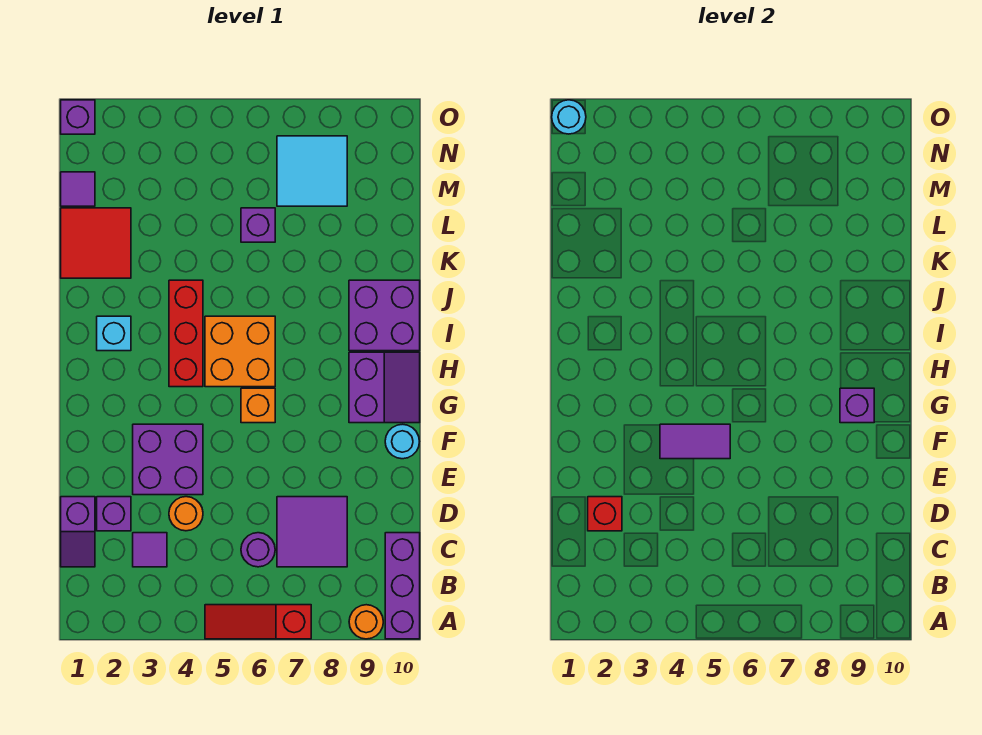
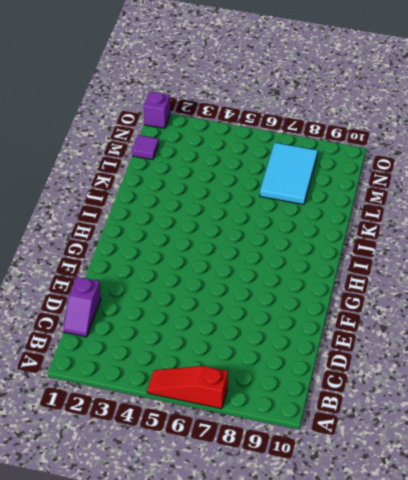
cyan 2x3 tile [260,143,318,204] -> cyan 2x2 tile [277,136,347,206]
none -> orange 1x1 round brick [349,605,383,639]
none -> purple 1x3 brick [385,533,420,639]
none -> purple 1x1 tile [133,533,167,567]

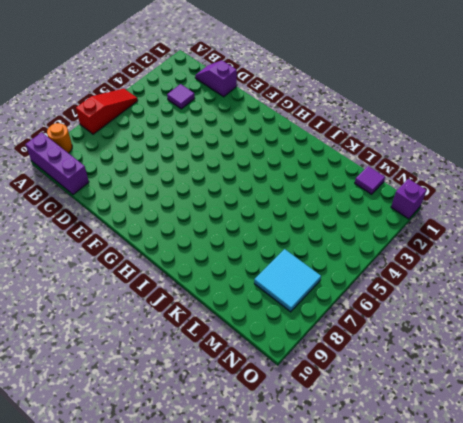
none -> purple 1x1 round brick [241,533,275,567]
none -> purple 2x2 tile [277,497,347,567]
none -> purple 1x1 brick [97,497,131,531]

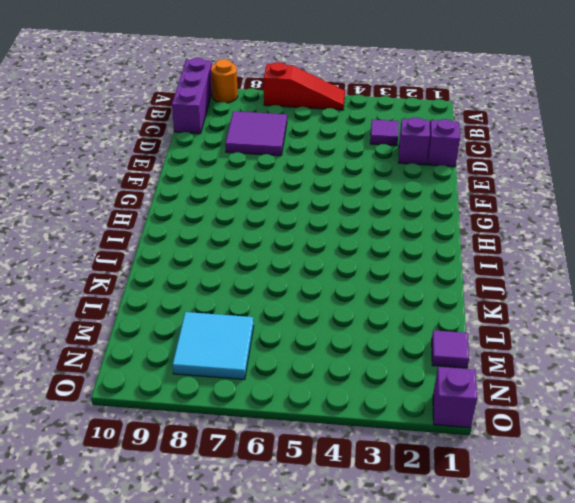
none -> purple 1x1 round brick [241,533,275,567]
none -> orange 1x1 round brick [169,497,203,531]
none -> purple 2x2 brick [133,424,203,495]

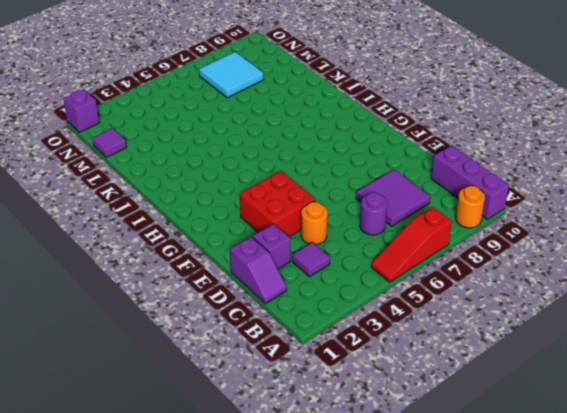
red 2x2 brick [240,172,315,237] -> purple 2x2 brick [133,424,203,495]
none -> cyan 1x1 round brick [385,424,419,459]
none -> orange 1x1 brick [241,388,275,423]
none -> purple 2x2 slope [349,352,420,423]

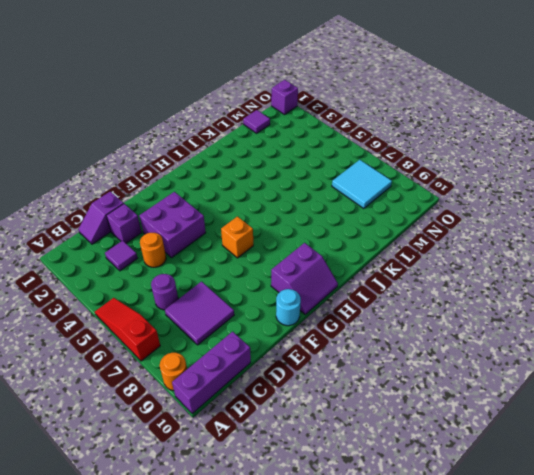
none -> red 1x3 brick [169,280,203,387]
none -> orange 2x2 brick [205,316,275,387]
none -> cyan 1x1 brick [97,316,131,351]

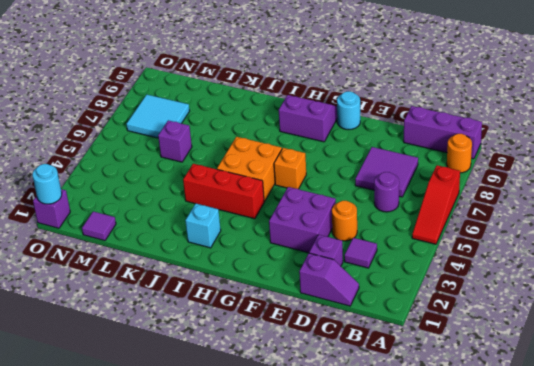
none -> purple 2x2 brick [349,280,420,351]
none -> red 2x2 tile [61,208,131,278]
none -> red 1x1 brick [588,497,622,531]

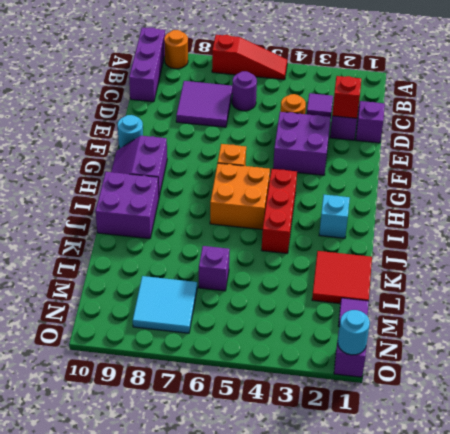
none -> purple 1x2 tile [660,424,730,459]
none -> purple 1x1 brick [840,388,874,423]

